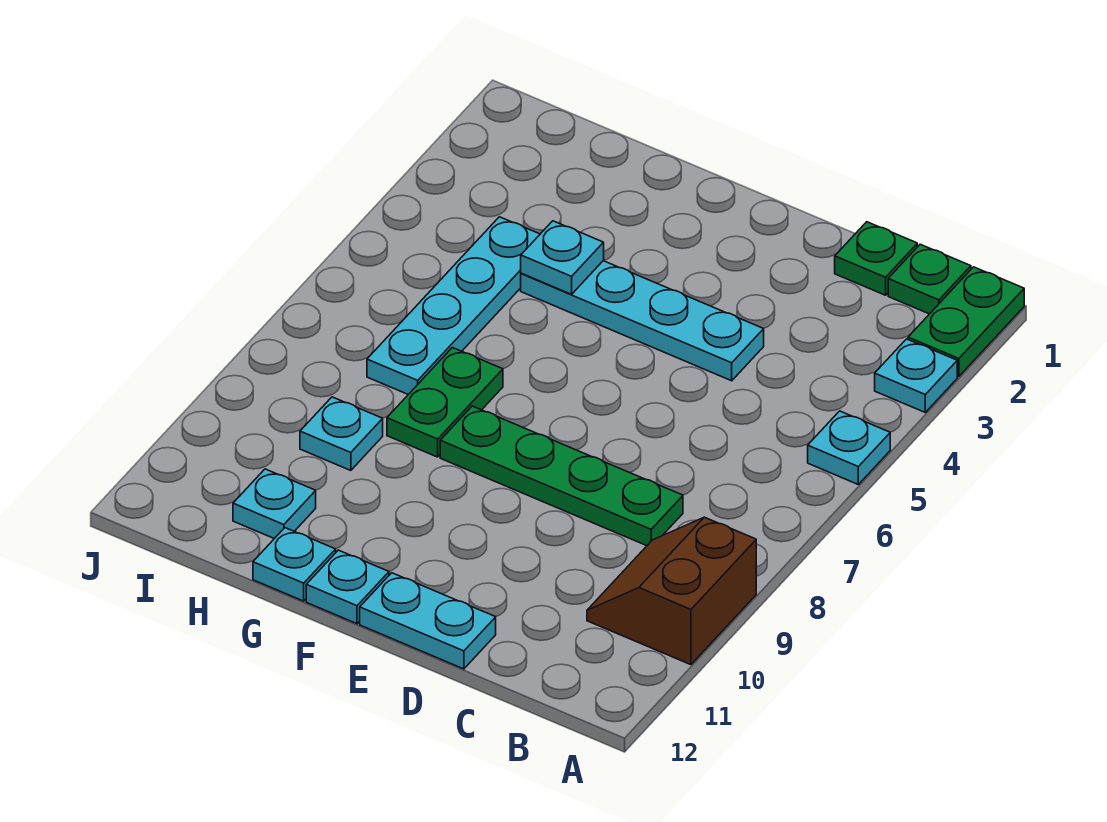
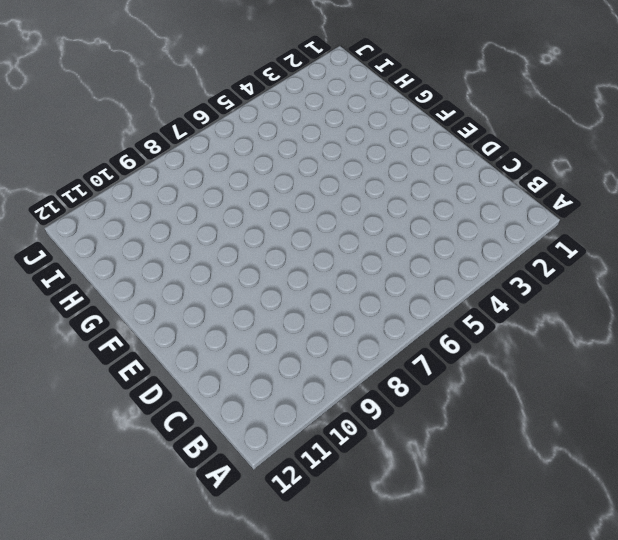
none -> green 1x2 plate [908,267,1024,377]
none -> cyan 1x1 plate [875,339,957,412]
none -> cyan 1x1 plate [808,411,890,484]

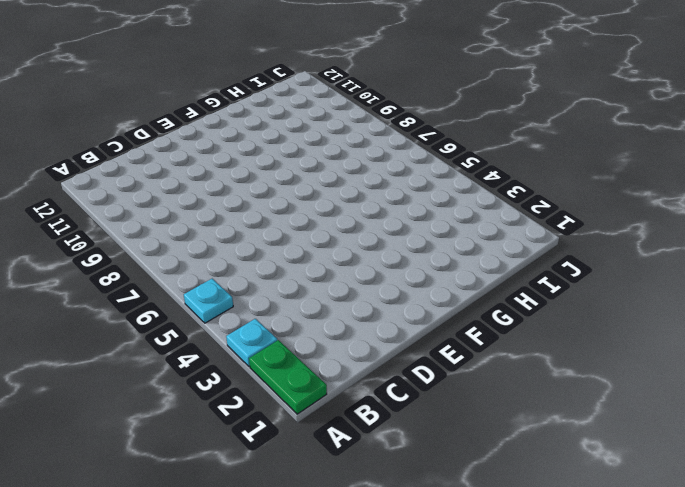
none -> brown 2x2 slope [587,517,756,665]
none -> green 1x1 plate [888,244,971,314]
none -> green 1x1 plate [835,222,917,295]

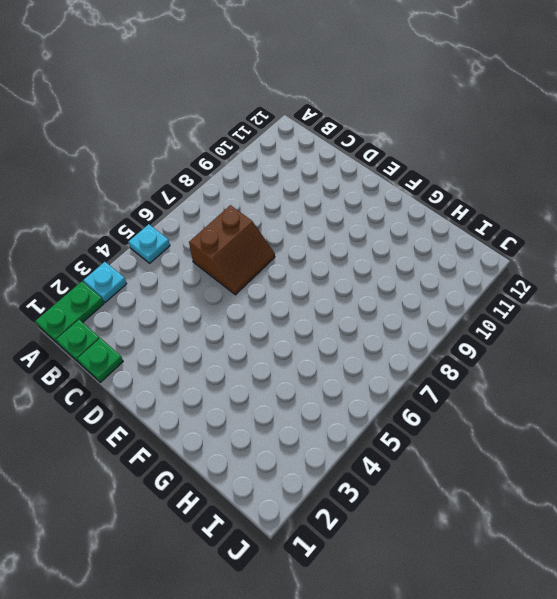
brown 2x2 slope [189,205,275,295] -> brown 2x2 slope moved to [587,517,756,665]
none -> green 1x4 plate [440,406,683,546]
none -> cyan 1x4 plate [521,261,764,381]
none -> cyan 1x2 plate [360,573,496,669]

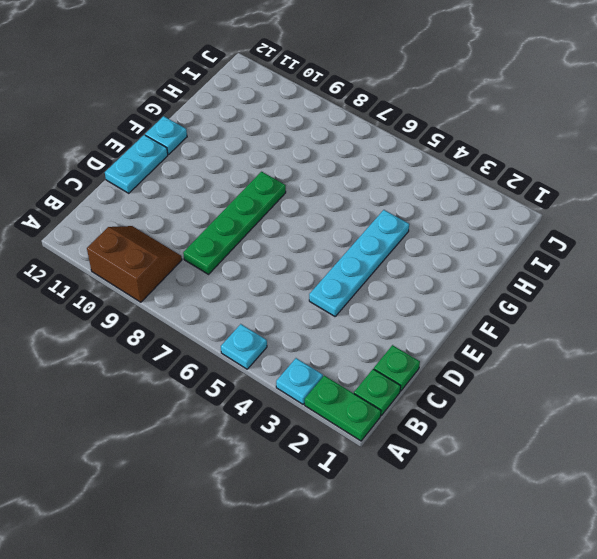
none -> green 1x2 plate [387,347,503,457]
none -> cyan 1x1 plate [253,528,336,601]
none -> cyan 1x4 plate [367,217,540,394]

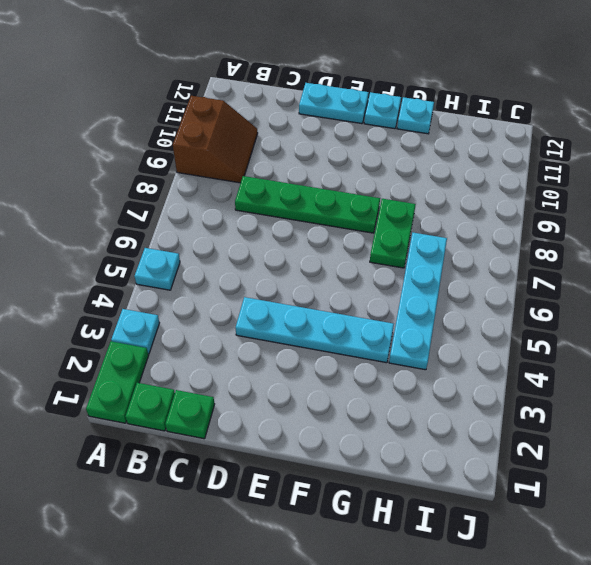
none -> cyan 1x1 plate [300,397,383,471]
none -> cyan 1x1 plate [233,469,316,539]
none -> cyan 1x1 plate [521,221,604,294]

